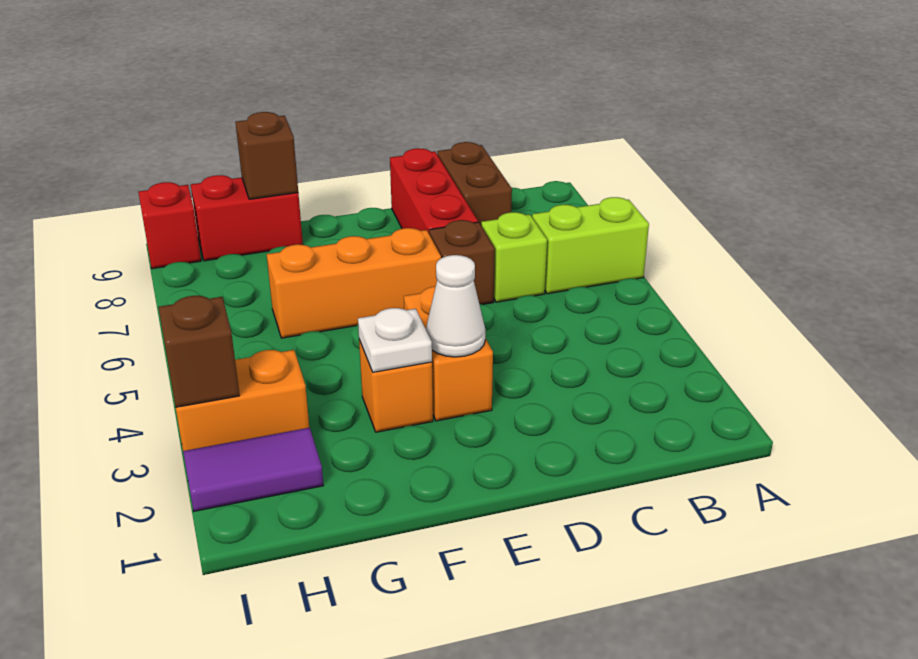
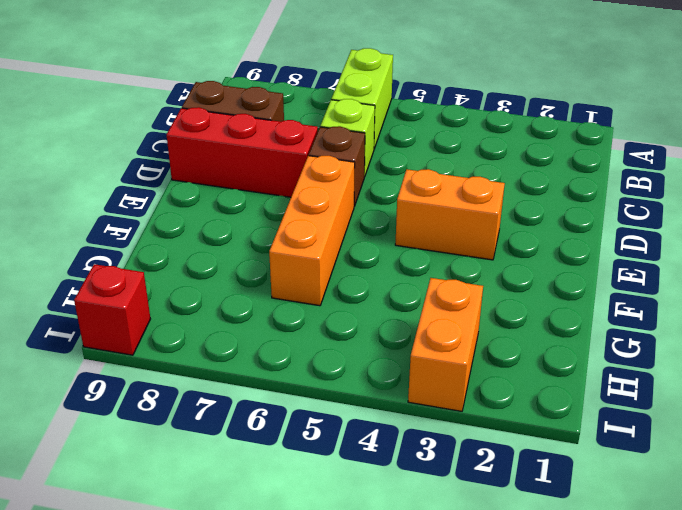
none -> orange 1x1 brick [359,340,433,432]
none -> red 1x2 brick [191,175,303,261]
none -> purple 1x2 tile [183,428,324,511]

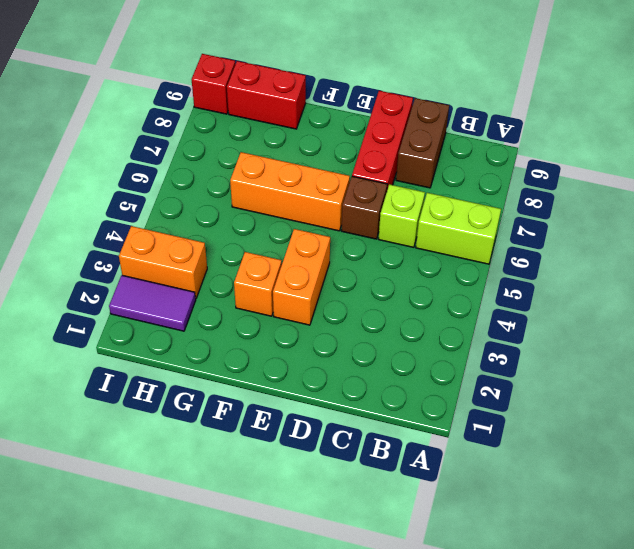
none -> white 1x1 cone [426,255,485,357]
none -> white 1x1 plate [358,308,432,372]
none -> brown 1x1 brick [236,112,298,199]

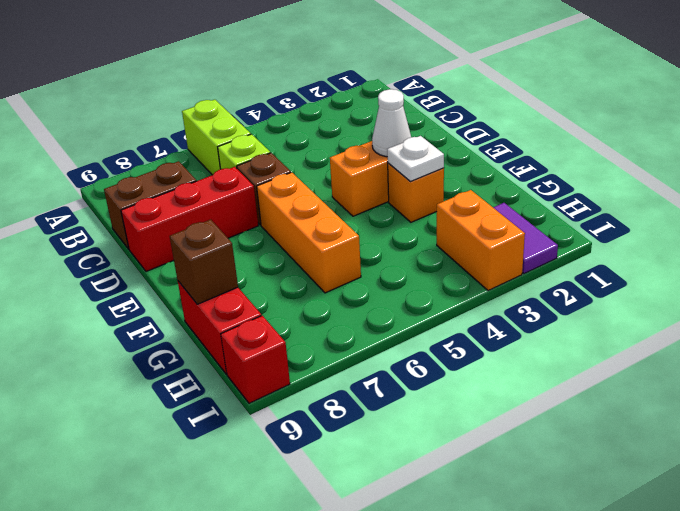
none -> brown 1x1 brick [158,296,240,407]

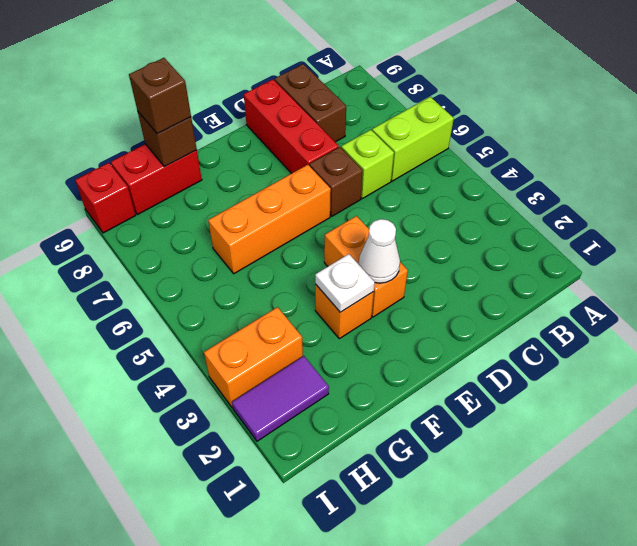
brown 1x1 brick [129,58,191,134] -> brown 1x1 brick moved to [158,296,240,407]

